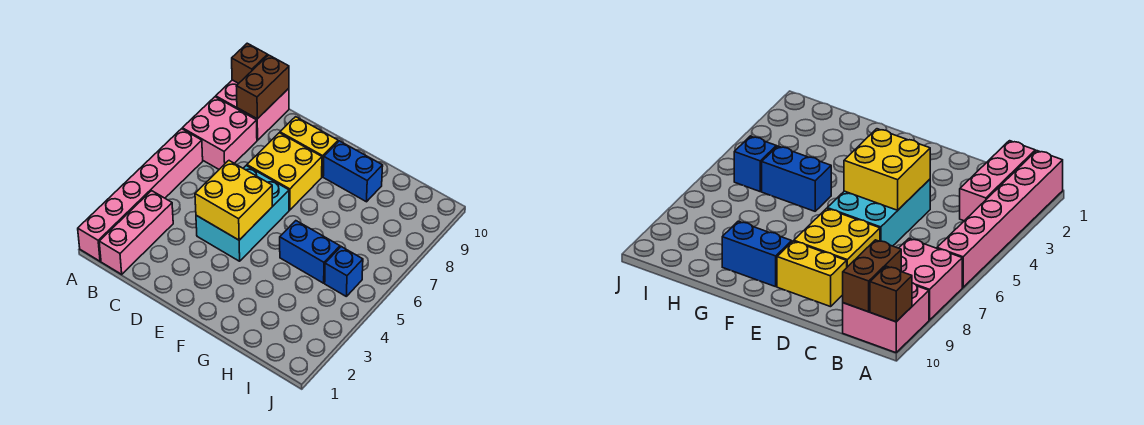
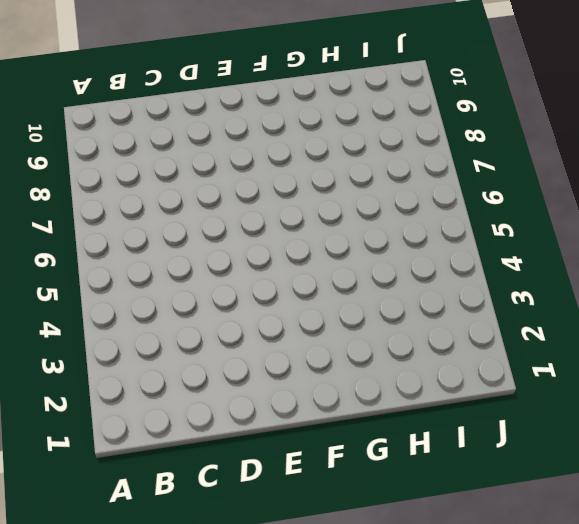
none -> pink 1x6 brick [78,129,203,261]
none -> pink 2x2 brick [182,97,257,169]
none -> pink 2x2 brick [216,80,289,140]

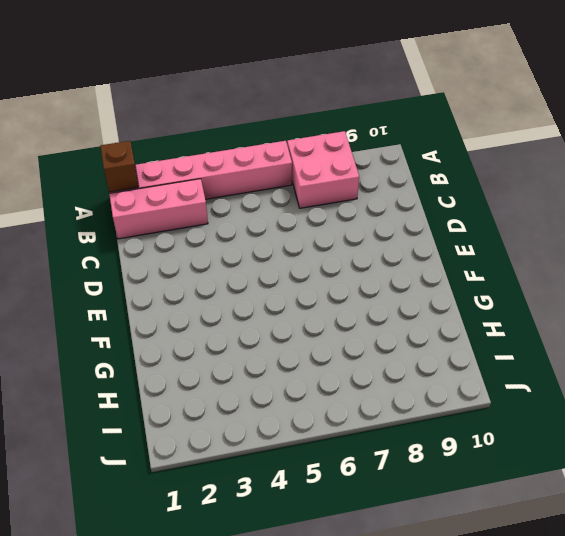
brown 1x1 brick [100,141,139,192] -> brown 1x1 brick moved to [232,43,268,83]
none -> pink 2x2 brick [216,80,289,140]
none -> cyan 2x3 brick [196,166,289,261]
none -> yellow 2x2 brick [247,133,322,210]

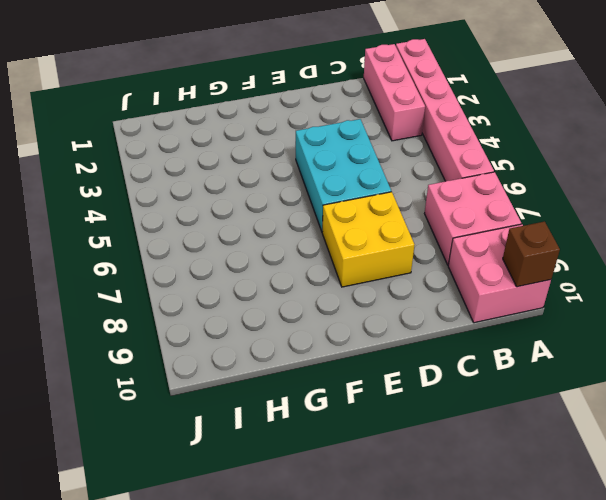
none -> yellow 1x2 brick [280,117,338,177]
none -> blue 1x2 brick [323,141,383,202]
none -> blue 1x2 brick [280,221,340,283]

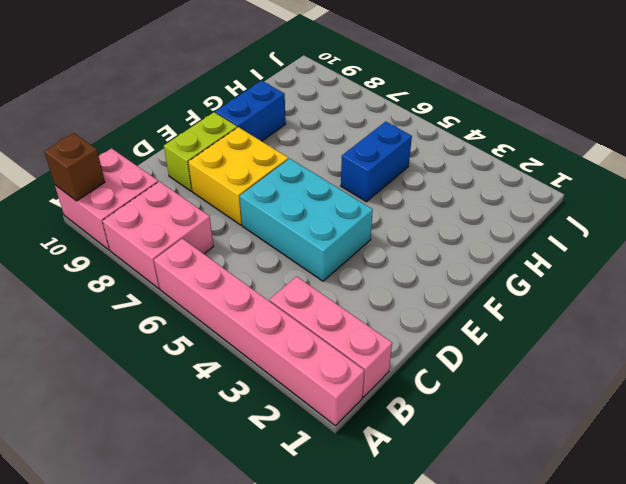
lime 1x2 brick [164,112,237,191] -> yellow 1x2 brick [280,117,338,177]
none -> blue 1x1 brick [325,247,363,296]
none -> brown 1x2 brick [236,55,289,119]
none -> yellow 2x2 brick [195,161,272,240]

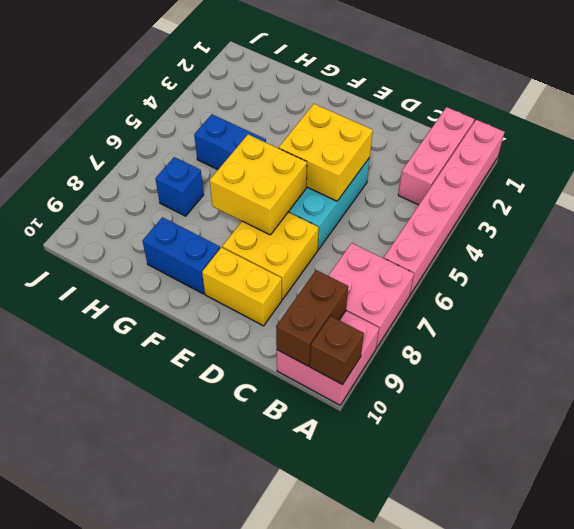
yellow 2x2 brick [210,135,307,235] -> none
blue 1x1 brick [155,157,204,216] -> blue 1x1 brick moved to [325,247,363,296]

